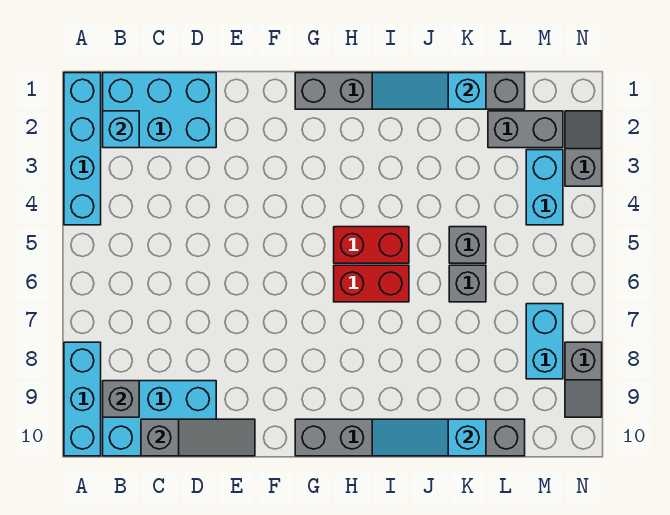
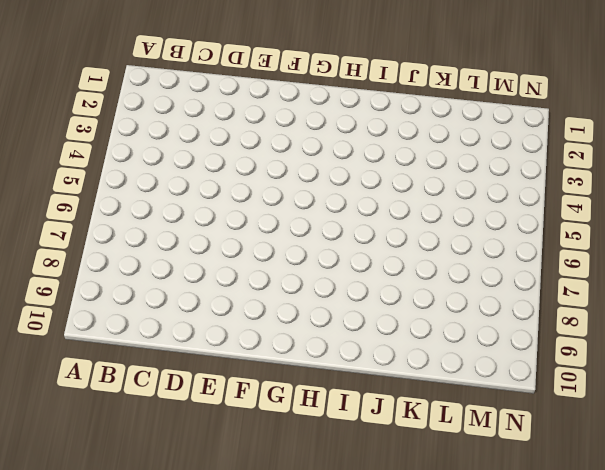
none -> cyan 1x4 brick [64,73,101,225]
none -> cyan 1x3 brick [64,342,101,456]
none -> cyan 2x3 brick [103,73,216,148]

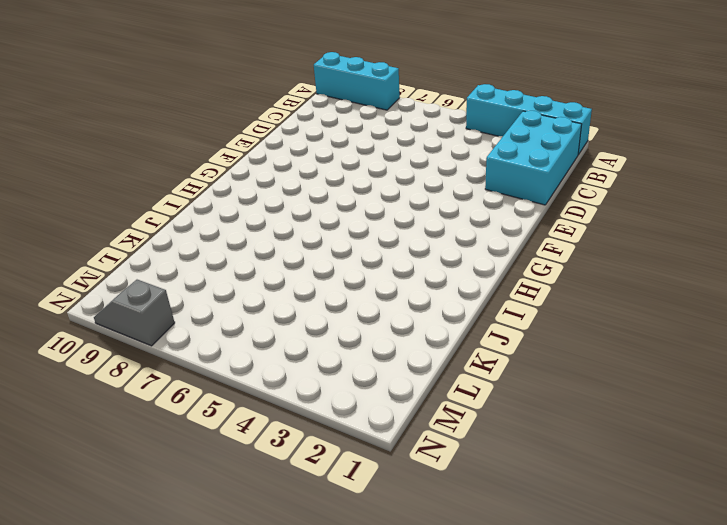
none -> cyan 2x3 brick [103,381,216,456]
none -> grey 1x6 brick [295,73,525,109]
none -> grey 1x6 brick [295,419,525,456]

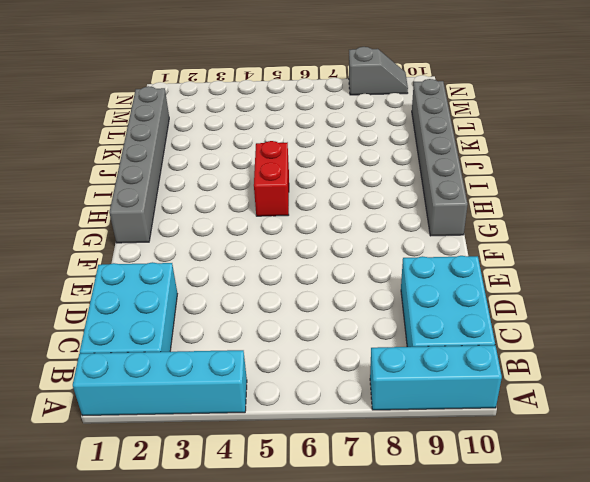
none -> red 1x2 brick [334,265,409,302]
none -> grey 1x1 brick [449,227,486,263]
none -> grey 1x1 brick [449,265,486,302]

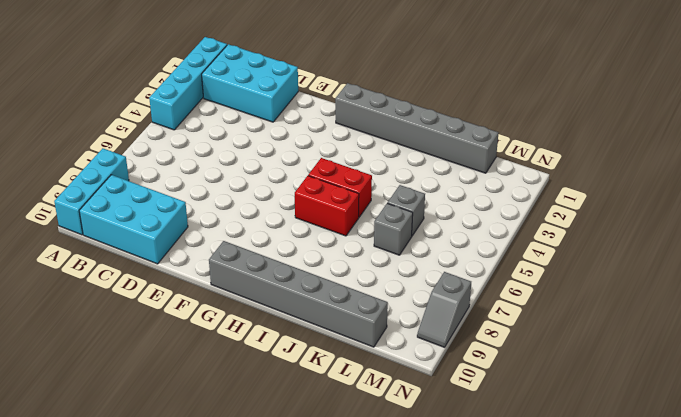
none -> grey 1x2 brick [488,111,563,148]
none -> cyan 1x2 brick [526,150,563,225]
none -> cyan 1x2 brick [526,304,563,379]

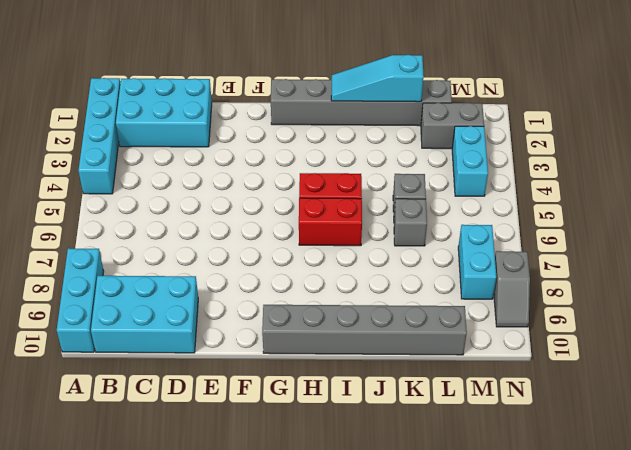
none -> grey 1x2 slope [565,111,602,186]
none -> cyan 1x1 brick [103,111,139,148]
none -> grey 1x1 brick [103,381,139,417]

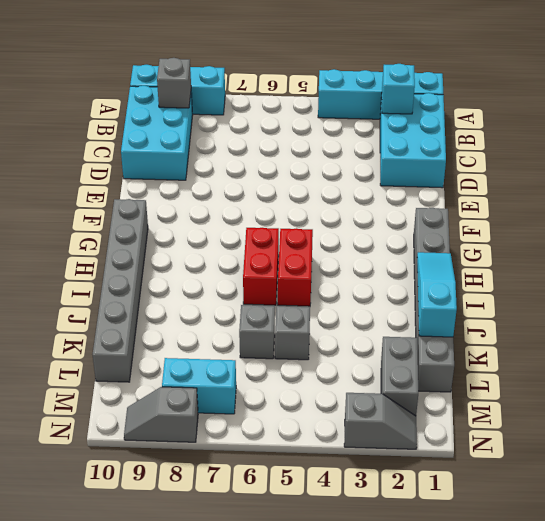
none -> cyan 1x2 brick [526,150,563,225]
none -> grey 1x3 slope [141,419,255,456]
none -> cyan 1x3 slope [372,419,486,456]

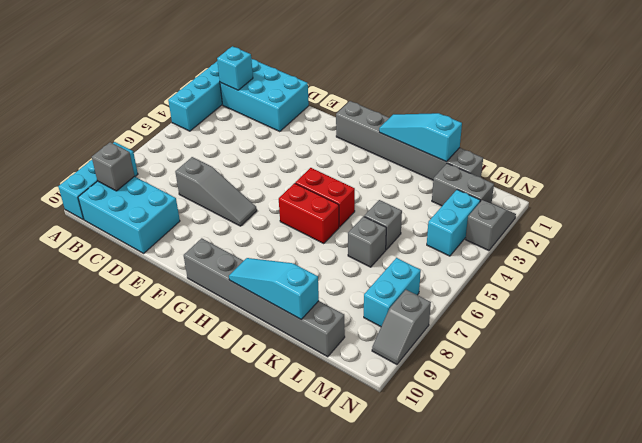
grey 1x3 slope [175,157,257,226] -> grey 1x3 slope moved to [141,419,255,456]

